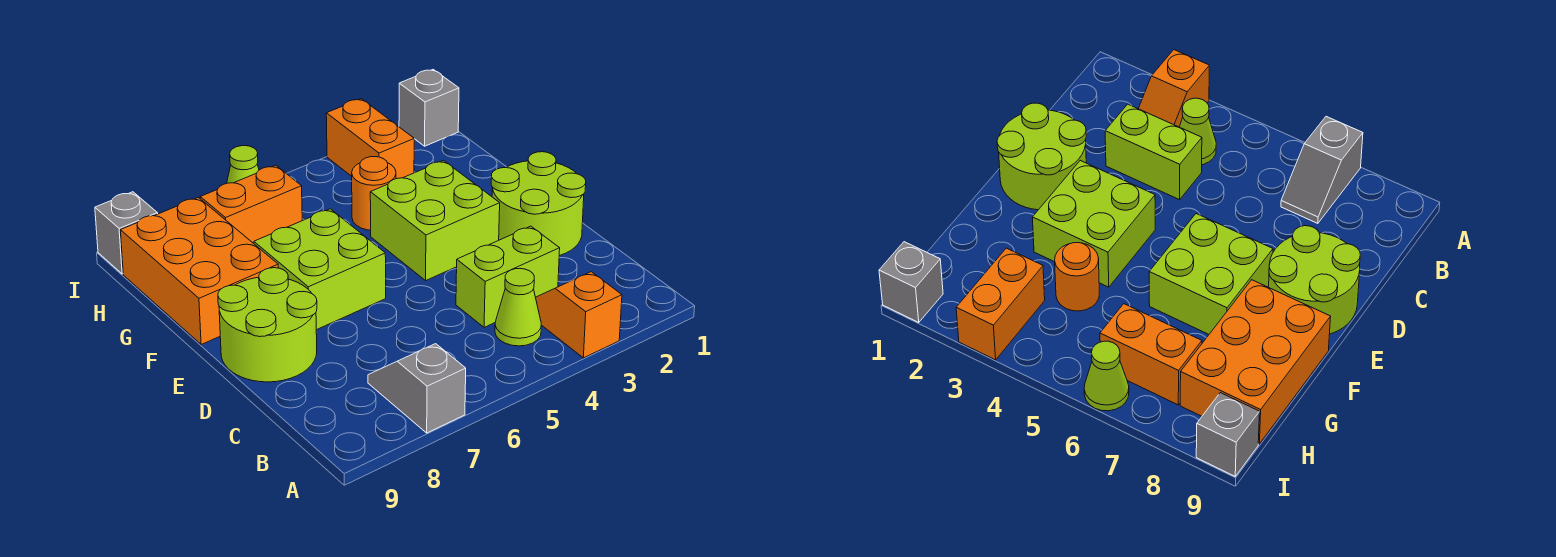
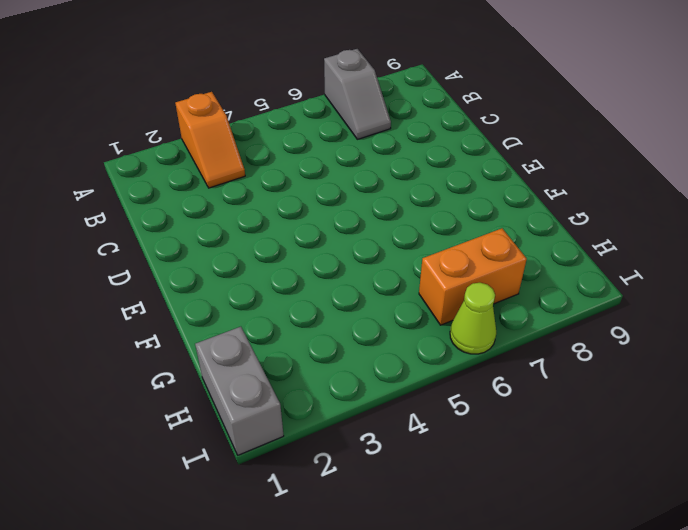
grey 1x2 brick [195,327,284,455] -> grey 1x1 brick [399,70,459,146]
none -> lime 1x1 cone [495,269,541,346]
none -> lime 1x2 brick [456,226,560,327]
none -> lime 2x2 round brick [491,152,586,256]

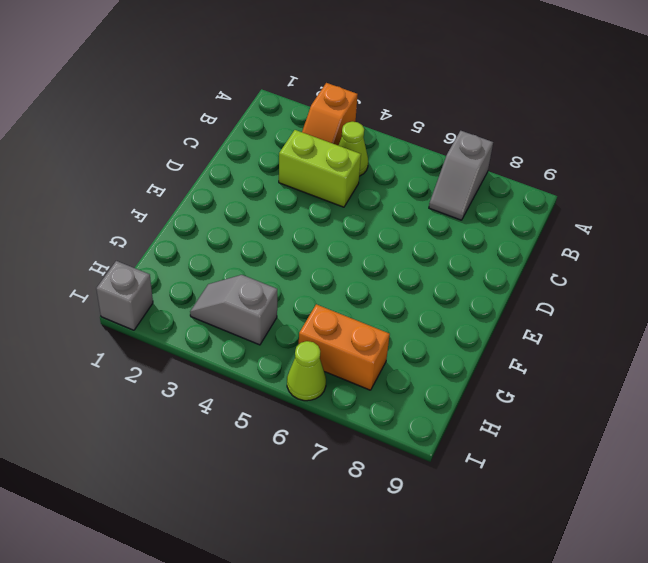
grey 1x2 slope [190,275,277,345] -> orange 1x2 brick [326,99,414,179]
none -> lime 2x2 round brick [491,152,586,256]
none -> lime 2x2 round brick [218,268,317,382]
none -> lime 2x2 brick [370,161,500,280]

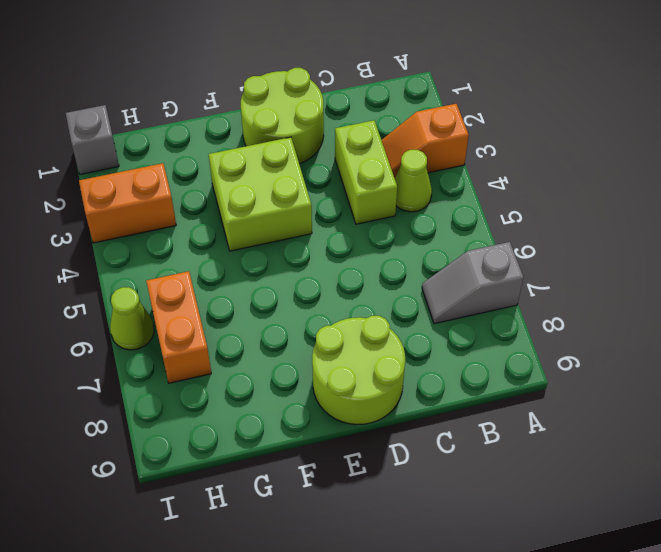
none -> lime 2x2 brick [254,209,386,330]
none -> orange 2x3 brick [120,197,278,344]
none -> orange 1x1 round brick [352,157,396,230]

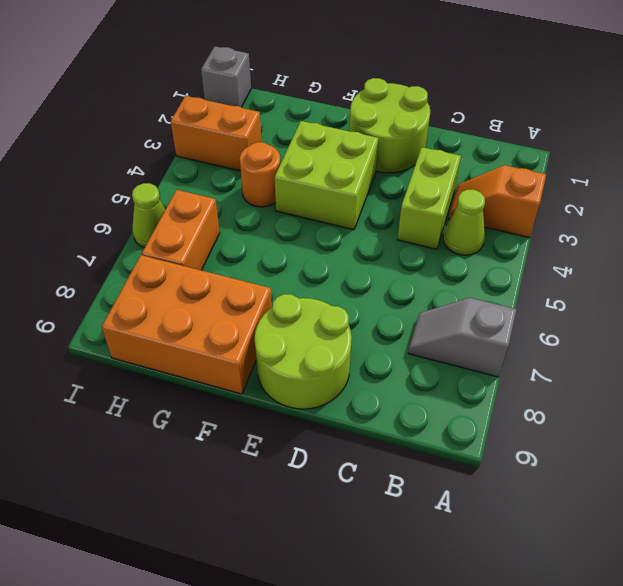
none -> lime 2x2 brick [254,209,386,330]
none -> grey 1x1 brick [95,192,158,274]

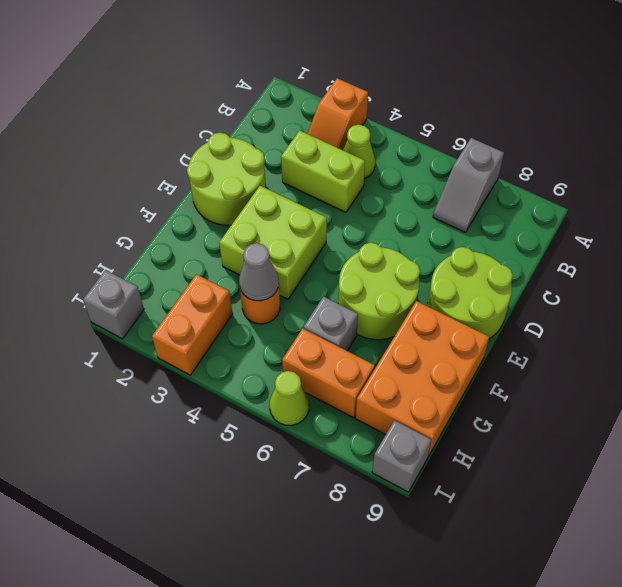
lime 2x2 round brick [338,243,420,340] -> lime 2x2 brick [254,209,386,330]
grey 1x1 cone [239,243,279,301] -> none
grey 1x1 brick [303,297,358,351] -> none

